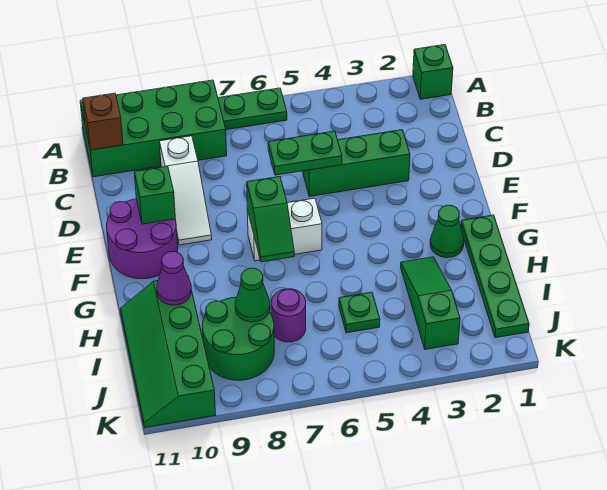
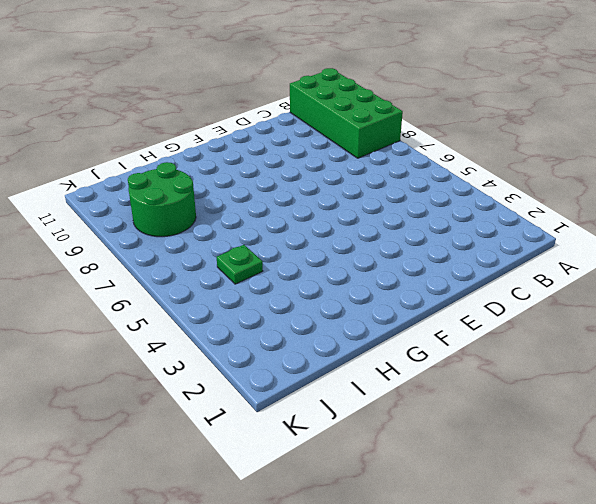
none -> green 1x1 brick [413,45,453,99]
none -> green 1x2 plate [218,88,287,130]
none -> white 1x3 slope [159,136,212,245]

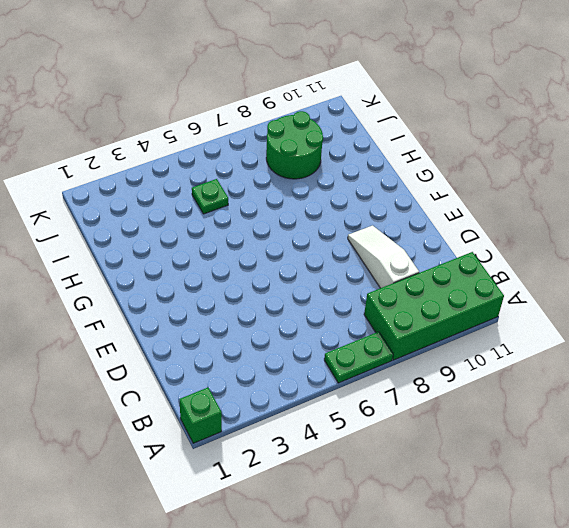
none -> green 1x3 brick [303,130,410,197]
none -> purple 2x2 round brick [107,199,178,279]
none -> white 1x2 brick [247,198,322,261]

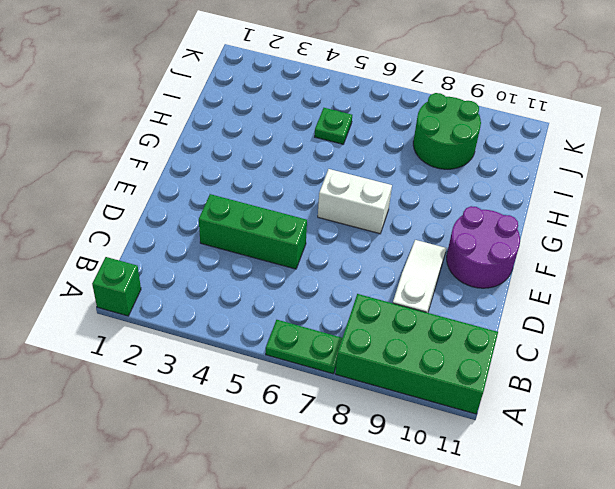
none -> green 1x4 plate [461,215,529,338]
none -> green 1x1 cone [430,205,464,258]
none -> green 1x3 slope [401,257,460,350]

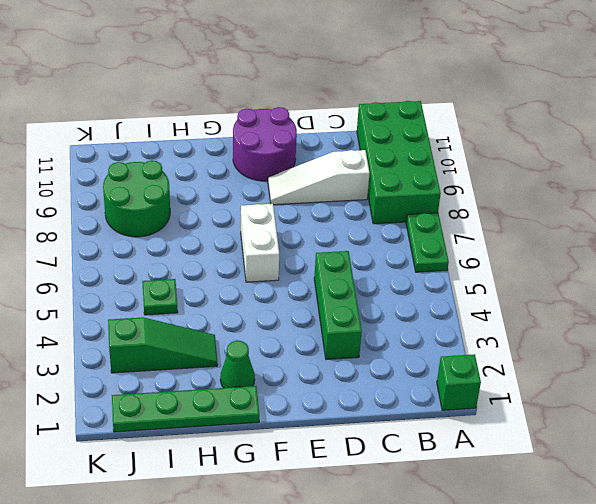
none -> green 2x4 slope [120,276,216,427]
none -> purple 1x1 round brick [271,289,306,342]
none -> brown 1x1 brick [83,93,123,150]

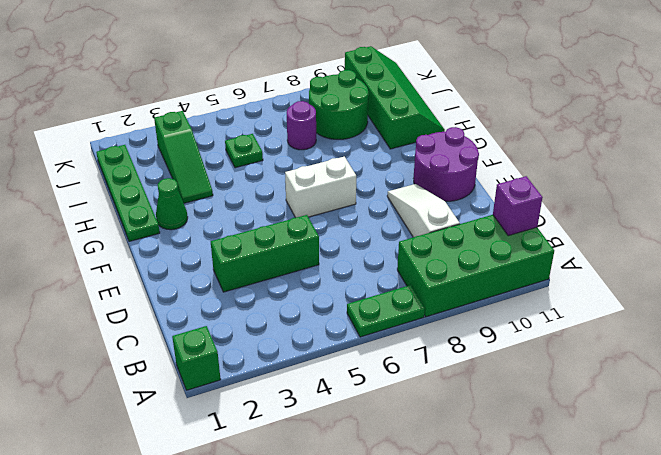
purple 1x1 brick [493,176,543,236] -> brown 1x1 brick [83,93,123,150]
none -> green 1x2 plate [268,131,342,175]
none -> green 1x1 brick [134,166,175,224]
none -> green 1x2 slope [247,177,294,262]

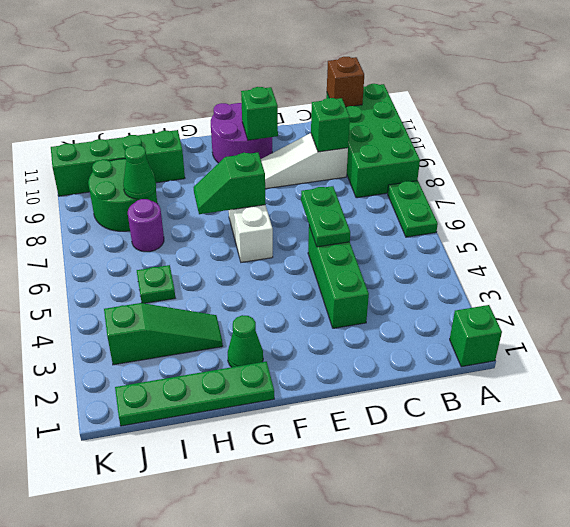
green 1x1 brick [311,98,350,152] -> none
none -> purple 1x1 cone [157,252,191,305]

